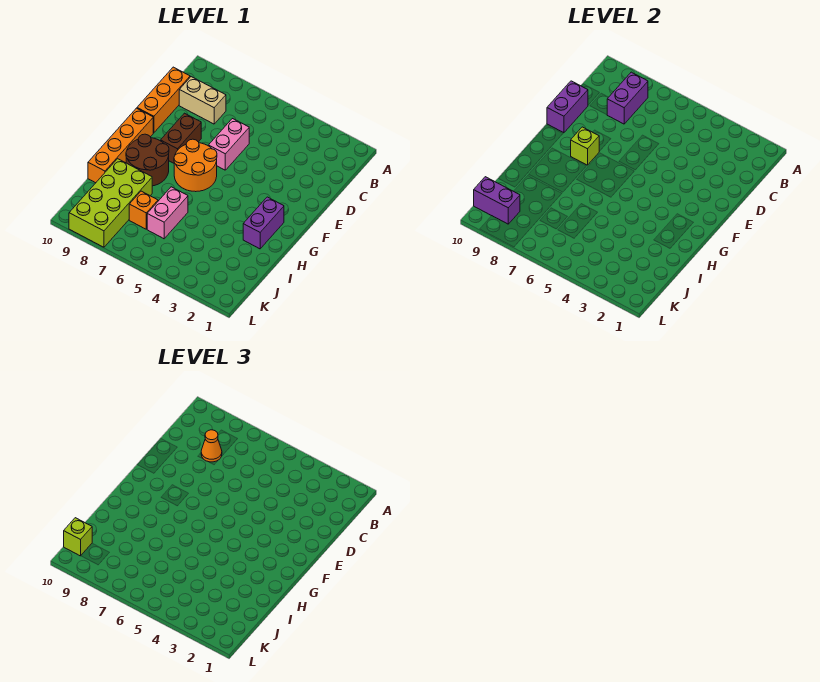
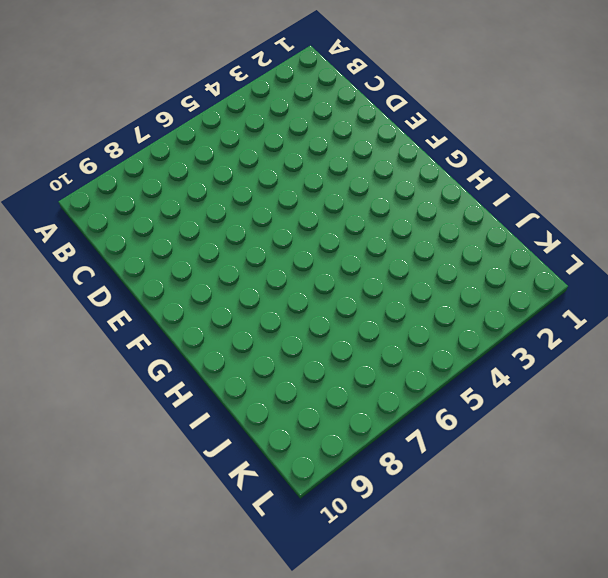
none -> tan 1x2 brick [179,77,226,124]
none -> orange 1x3 brick [137,67,190,133]
none -> pink 1x2 brick [208,119,249,170]

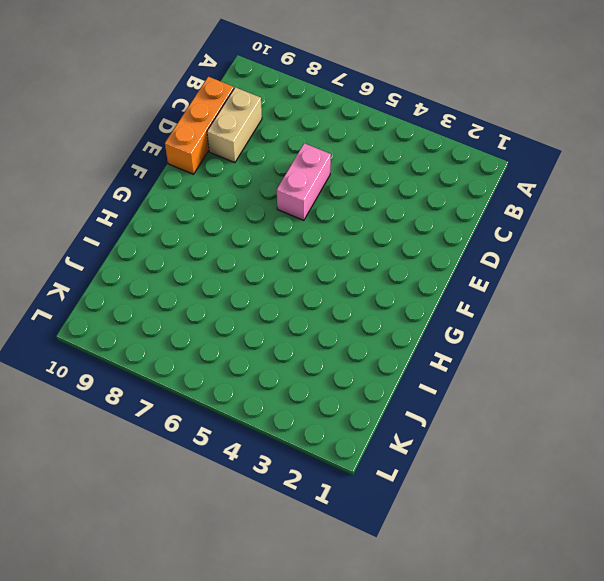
tan 1x2 brick [207,87,262,163] -> tan 1x2 brick turned to [179,77,226,124]
none -> brown 1x2 brick [161,113,201,163]
none -> orange 2x2 round brick [174,139,217,192]
none -> orange 1x4 brick [88,108,153,183]

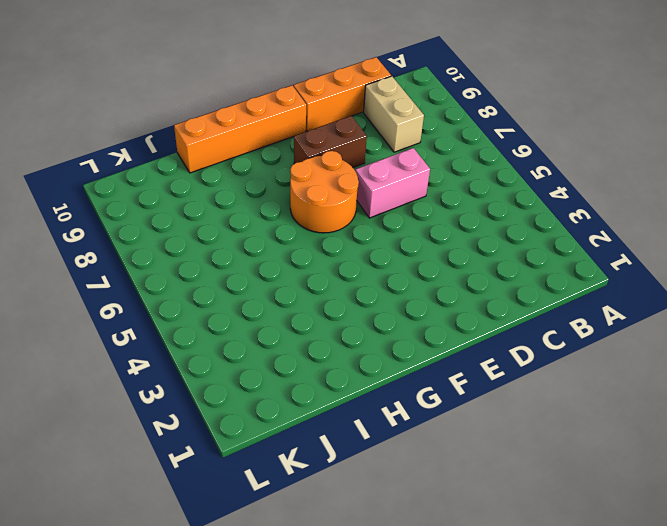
none -> purple 1x2 brick [243,197,284,249]
none -> brown 2x2 round brick [126,134,169,186]
none -> pink 1x2 brick [147,187,188,239]

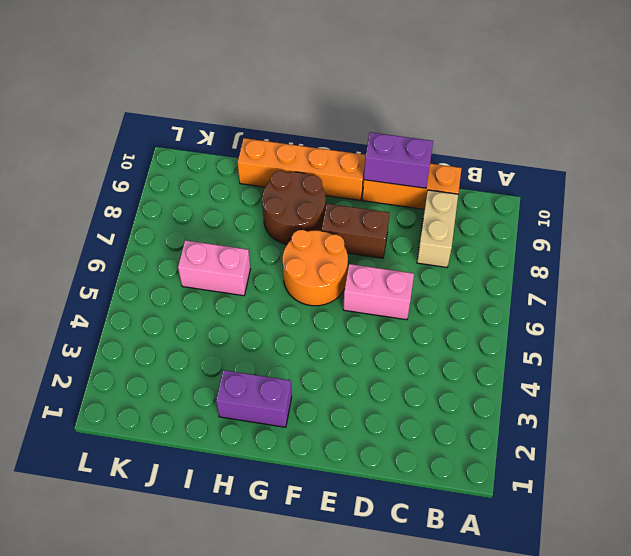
none -> lime 2x4 brick [69,159,152,247]
none -> orange 1x1 brick [129,191,158,229]
none -> purple 1x2 brick [607,72,648,124]

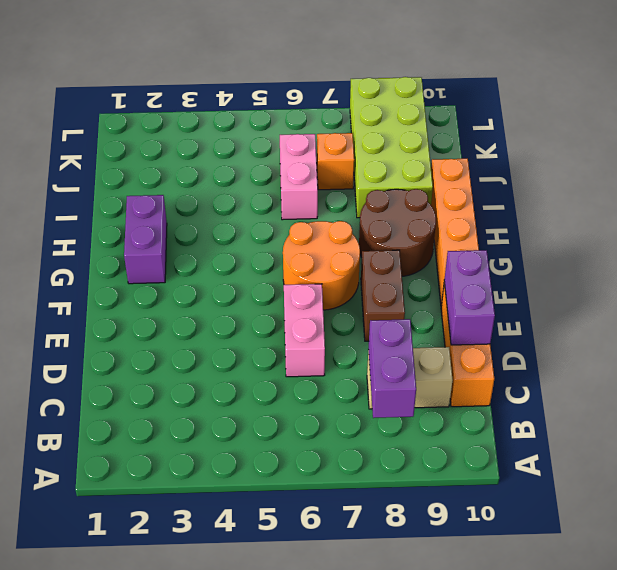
none -> lime 1x1 brick [571,127,599,165]
none -> purple 1x2 brick [474,177,520,224]
none -> orange 1x1 cone [201,430,222,462]

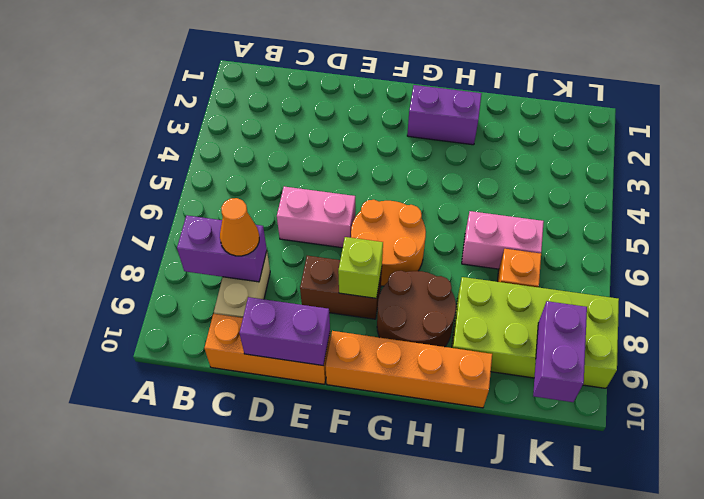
none -> lime 1x1 brick [64,518,92,556]

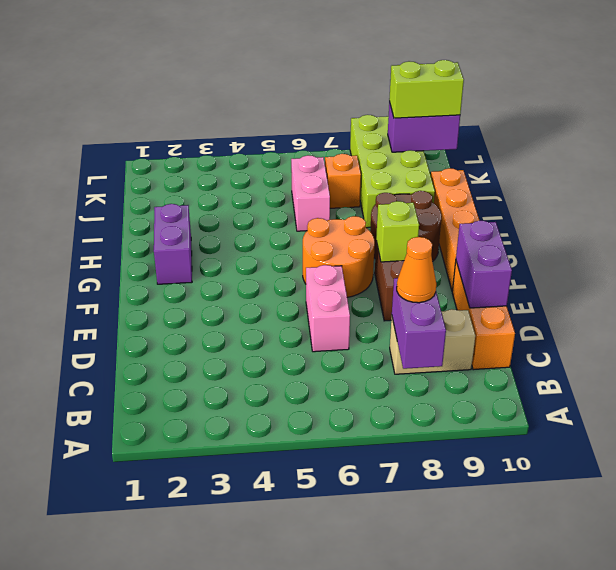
lime 1x2 brick [389,60,464,118] -> lime 1x1 brick [64,518,92,556]

